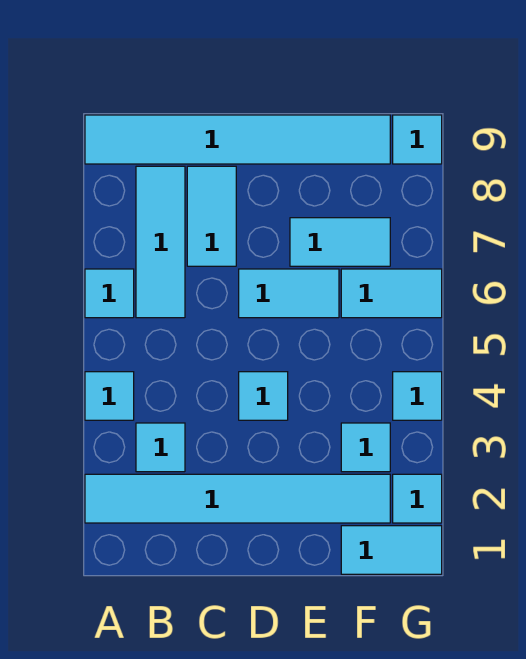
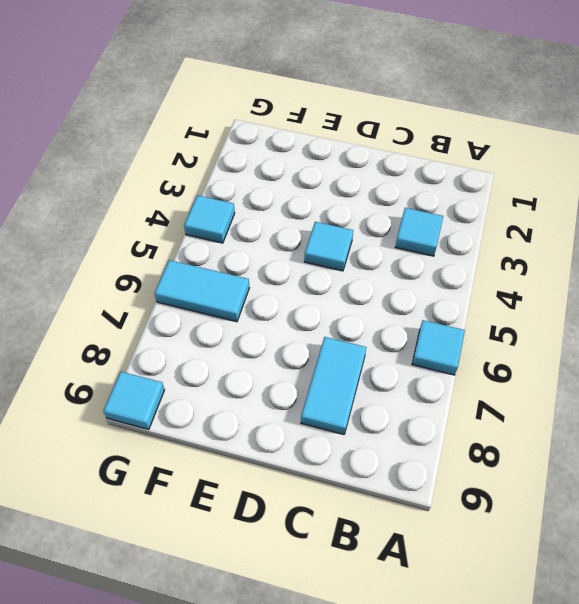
none -> cyan 1x6 tile [85,474,390,523]
none -> cyan 1x1 tile [85,372,134,420]
none -> cyan 1x6 tile [85,115,390,164]

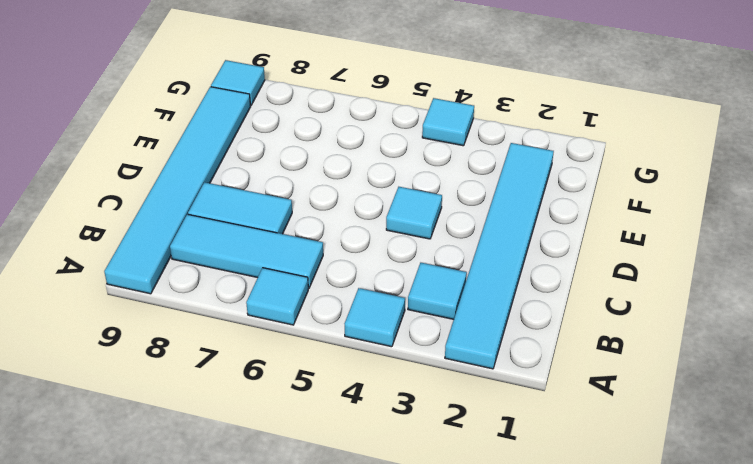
none -> cyan 1x2 tile [239,269,339,318]
none -> cyan 1x2 tile [290,218,390,266]
none -> cyan 1x2 tile [341,526,442,574]

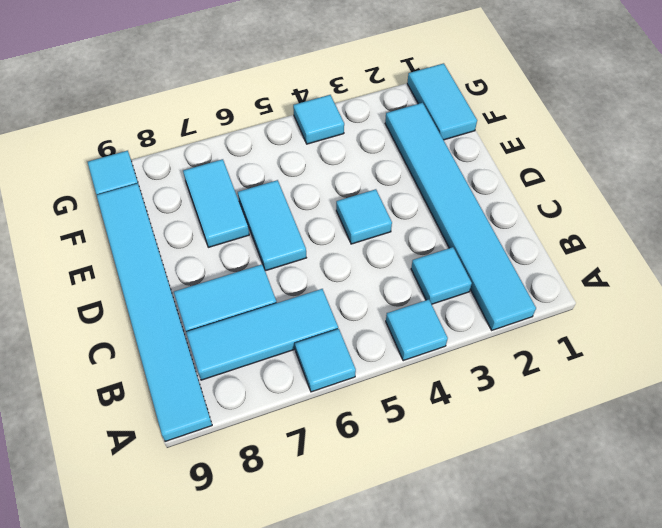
none -> cyan 1x1 tile [341,423,390,472]
none -> cyan 1x2 tile [341,269,442,318]
none -> cyan 1x1 tile [393,474,442,523]

